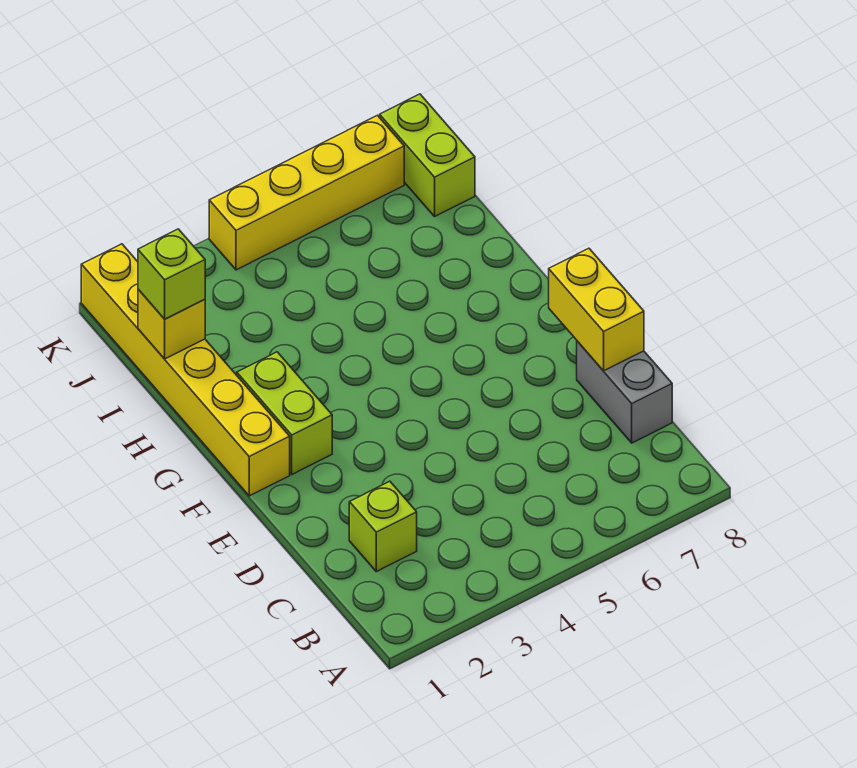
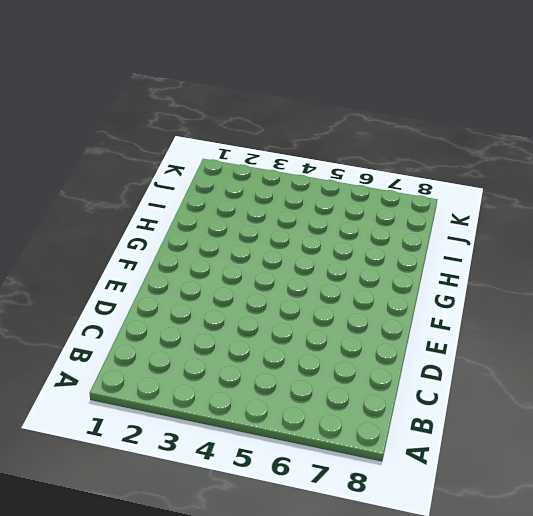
none -> lime 1x1 brick [349,481,417,572]
none -> grey 1x2 brick [577,341,672,443]

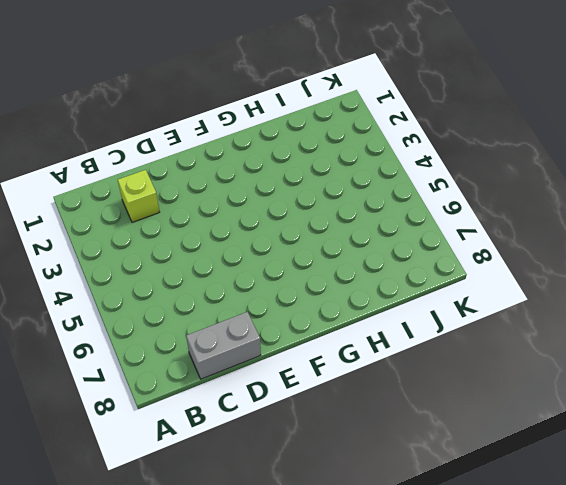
none -> yellow 1x6 brick [81,244,290,496]
none -> lime 1x2 brick [237,352,332,474]

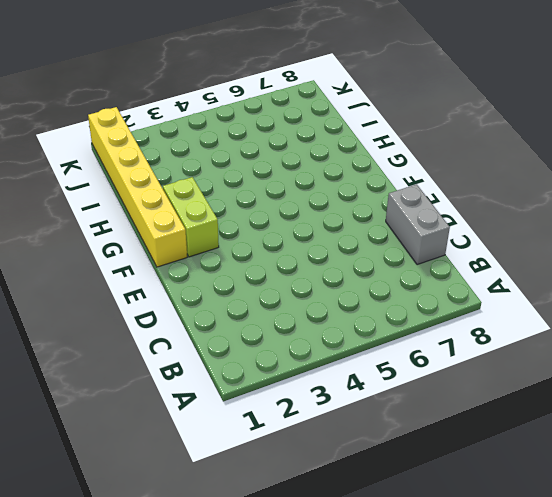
none -> lime 1x1 brick [349,481,417,572]
none -> lime 1x2 brick [380,94,475,216]

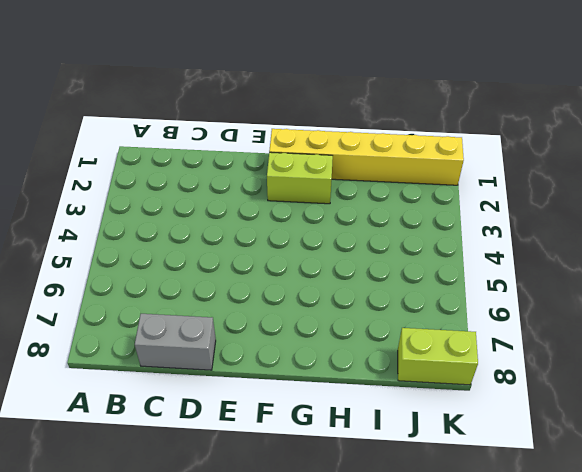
none -> lime 1x1 brick [349,481,417,572]
none -> yellow 1x4 brick [209,115,404,270]

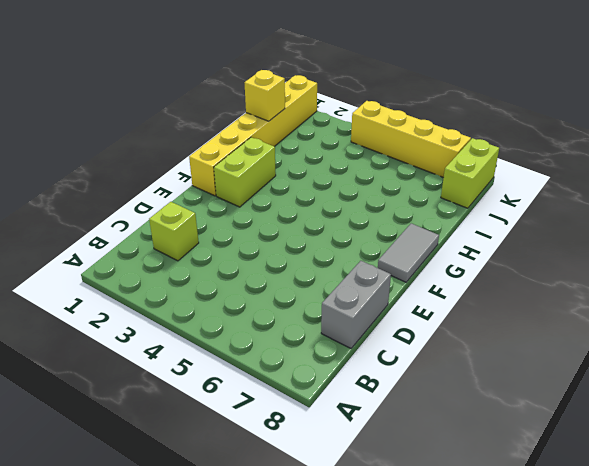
grey 1x2 tile [378,223,439,282] -> none
none -> yellow 1x2 brick [549,248,644,371]
none -> lime 1x1 brick [138,229,205,319]

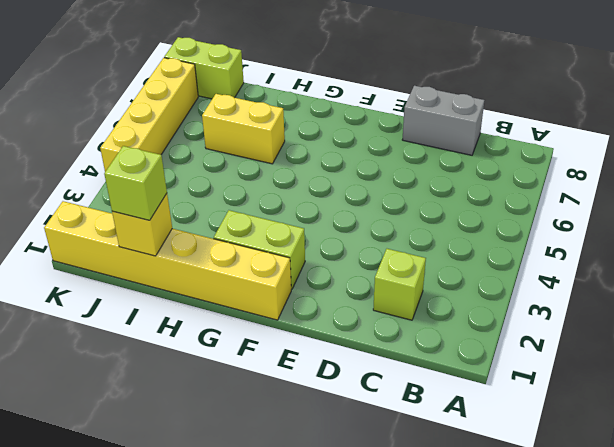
yellow 1x2 brick [202,94,285,164] -> yellow 1x2 brick moved to [549,248,644,371]

